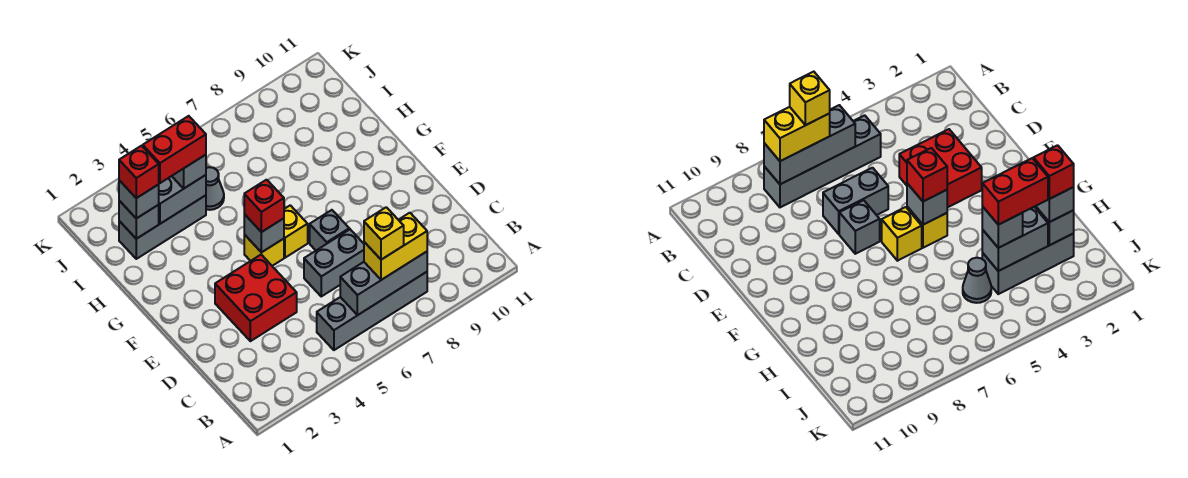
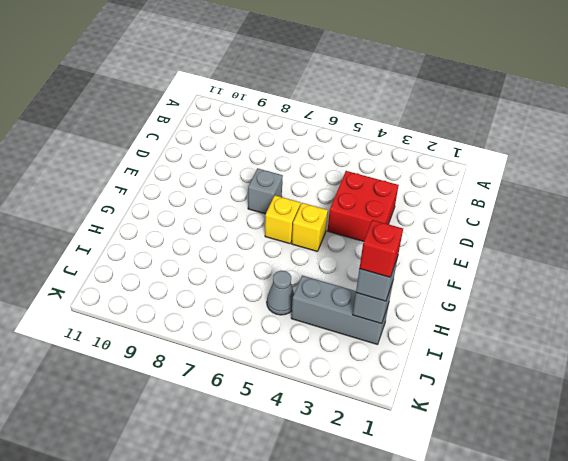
none -> grey 1x4 brick [317,272,427,350]
none -> grey 1x2 brick [304,229,364,296]
none -> grey 1x3 brick [340,252,427,315]

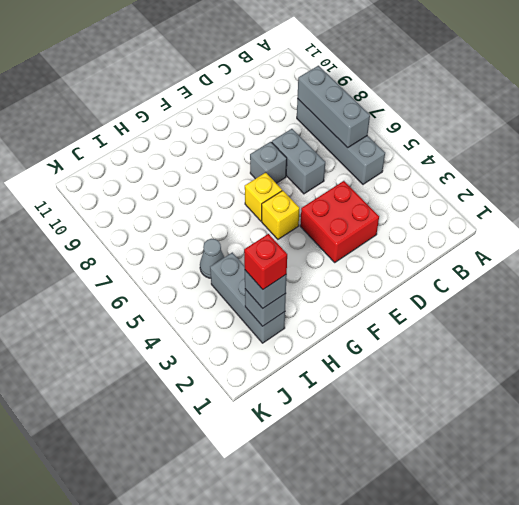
none -> grey 1x1 brick [244,214,284,252]
none -> grey 1x2 brick [158,175,206,224]
none -> yellow 1x2 brick [364,213,427,280]

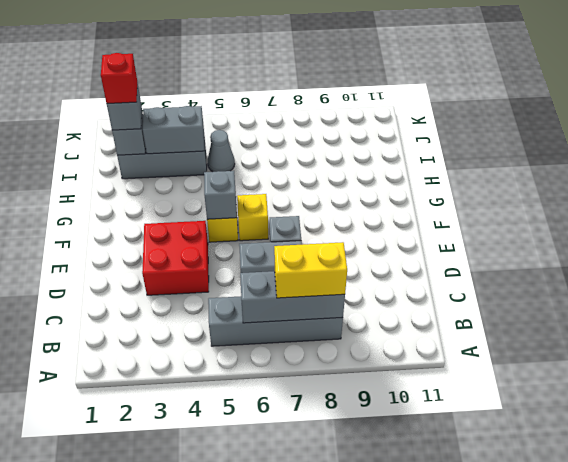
none -> red 1x1 brick [244,180,284,232]
none -> grey 1x1 brick [172,155,206,188]
none -> yellow 1x1 brick [364,207,404,260]

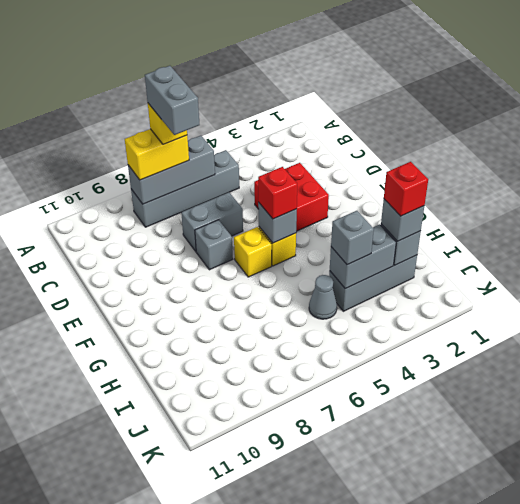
grey 1x2 brick [145,66,200,135] -> none
none -> red 1x2 brick [143,116,206,183]

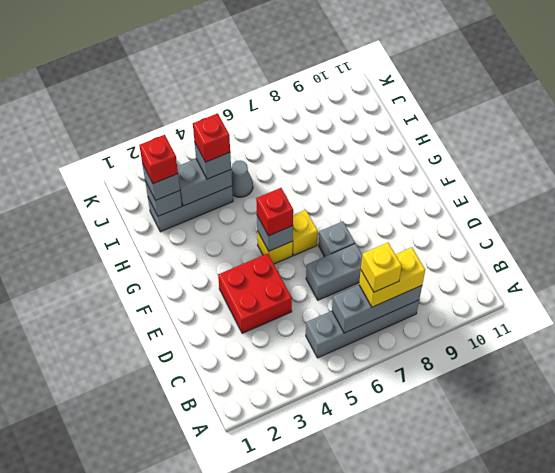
red 1x1 brick [193,113,230,162] -> red 1x2 brick [143,116,206,183]

